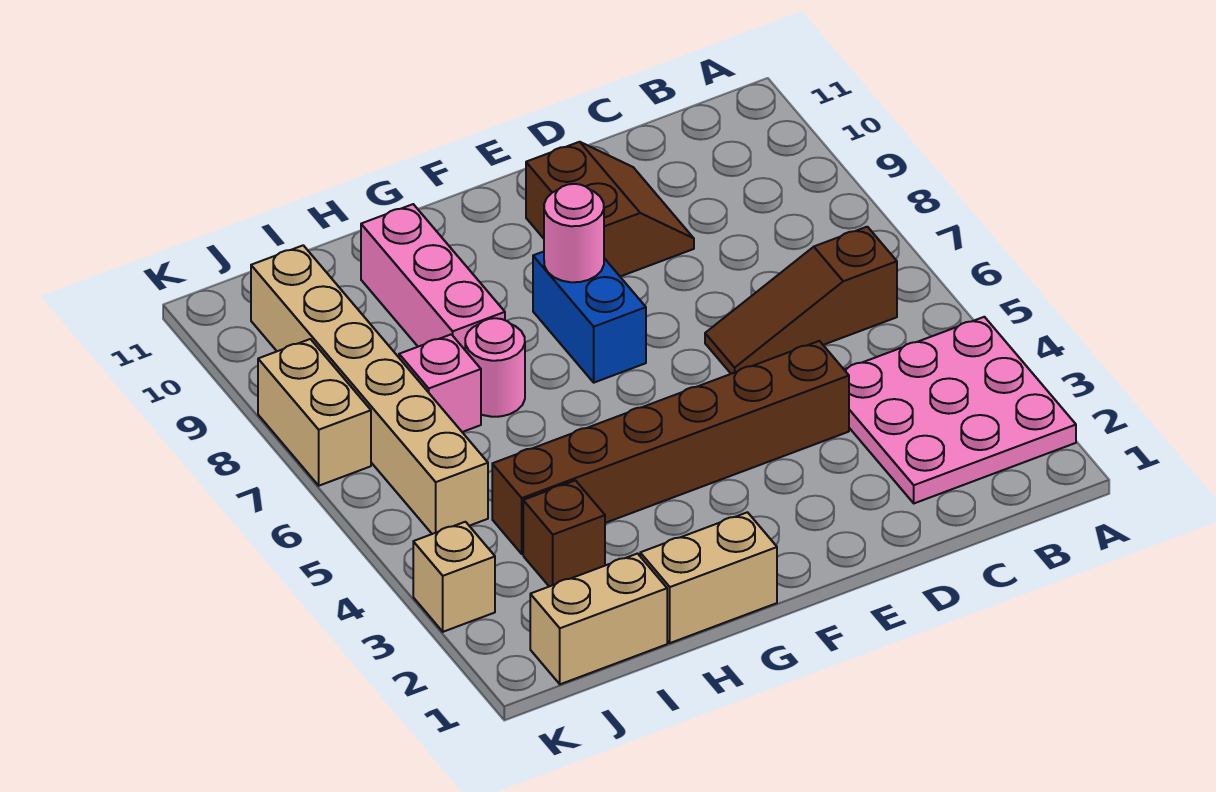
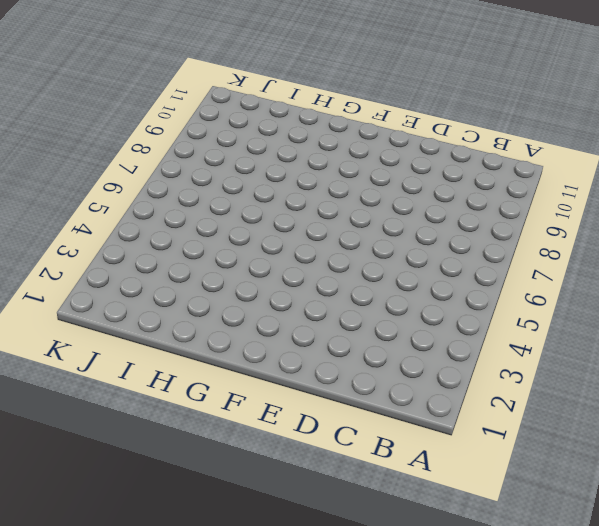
none -> pink 3x3 plate [844,317,1076,503]
none -> brown 1x3 slope [705,227,897,374]
none -> brown 1x6 brick [492,341,849,554]

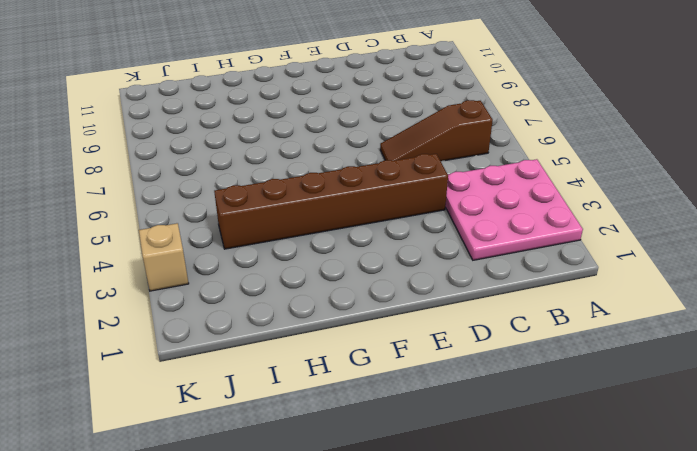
none -> brown 2x2 slope [526,142,694,276]
none -> blue 1x2 brick [533,252,646,383]
none -> tan 1x2 brick [640,512,777,643]

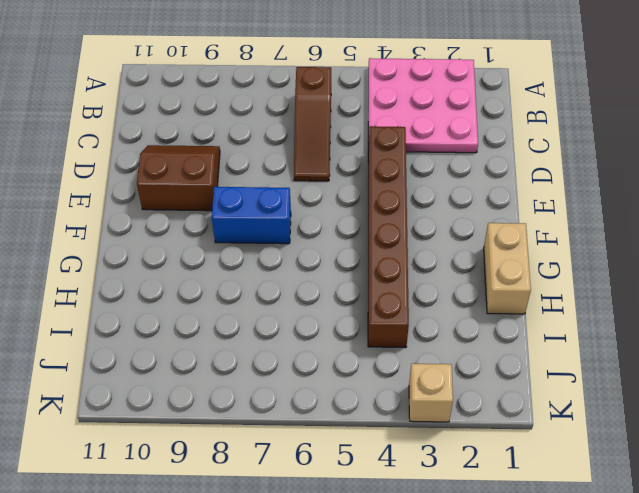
none -> pink 1x1 round brick [465,318,525,417]
none -> pink 1x3 brick [361,204,505,350]
none -> tan 1x2 brick [530,554,667,684]

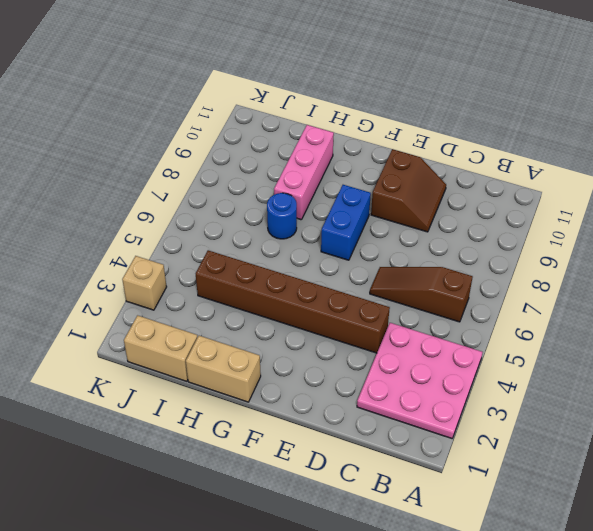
blue 1x1 round brick [267,193,297,239] -> pink 1x1 round brick [465,318,525,417]
none -> brown 1x1 brick [523,481,605,586]
none -> pink 1x1 brick [399,334,481,432]
none -> tan 1x6 brick [251,245,488,534]

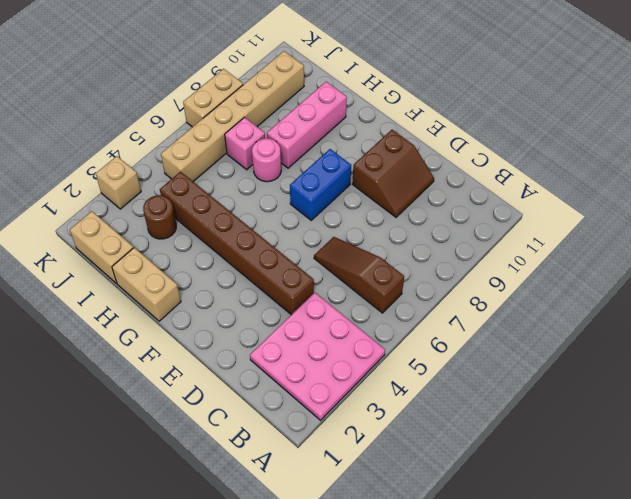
brown 1x1 round brick [143,195,176,239] -> brown 1x1 brick [523,481,605,586]
none -> pink 1x1 round brick [544,184,604,282]

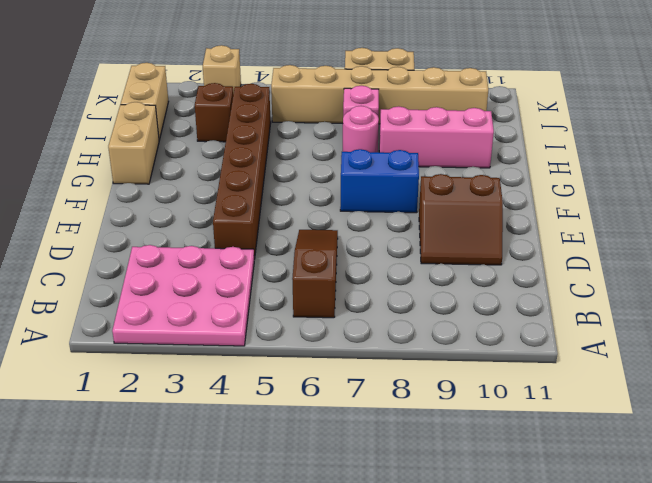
none -> pink 1x1 round brick [544,184,604,282]

